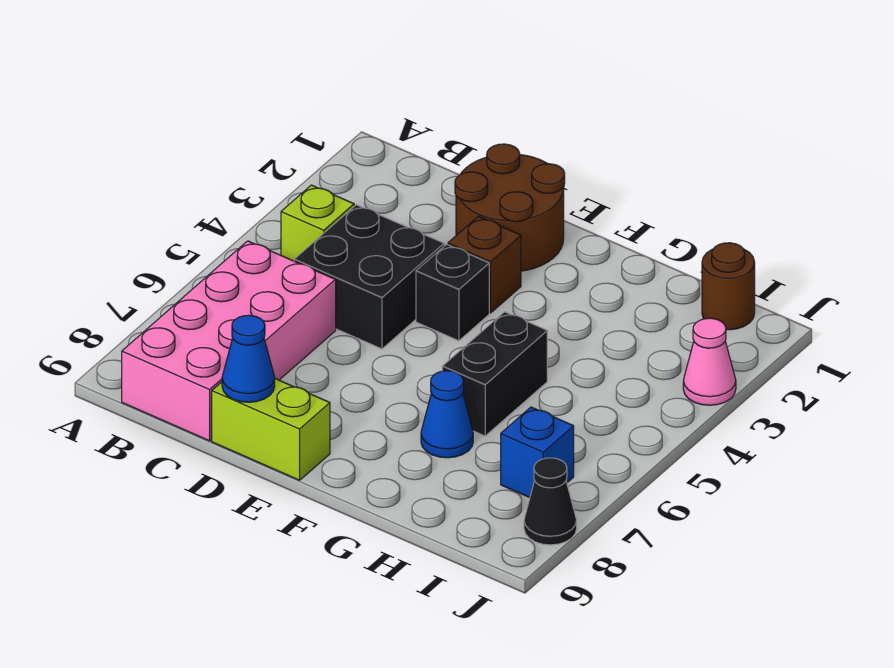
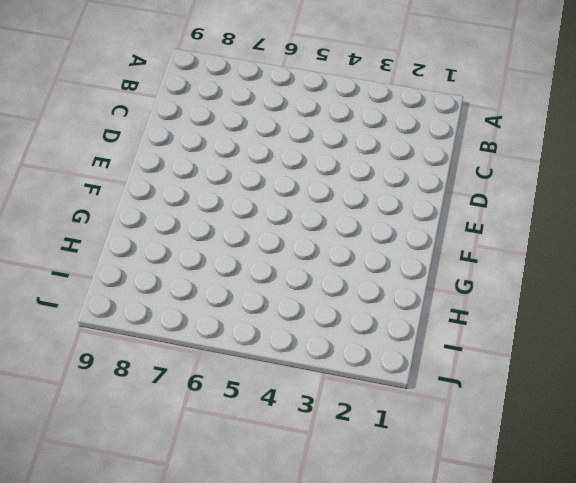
none -> lime 1x1 brick [281,185,354,261]
none -> pink 2x4 brick [122,241,336,441]
none -> black 2x2 brick [294,205,444,349]

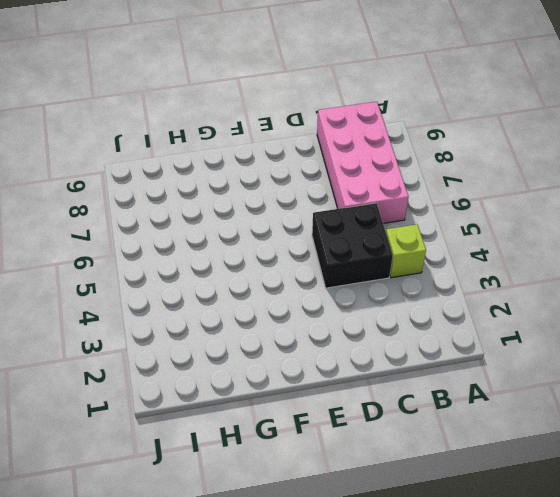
none -> brown 2x2 round brick [455,144,565,271]
none -> lime 1x2 brick [212,379,330,480]
none -> brown 1x1 brick [448,216,521,313]

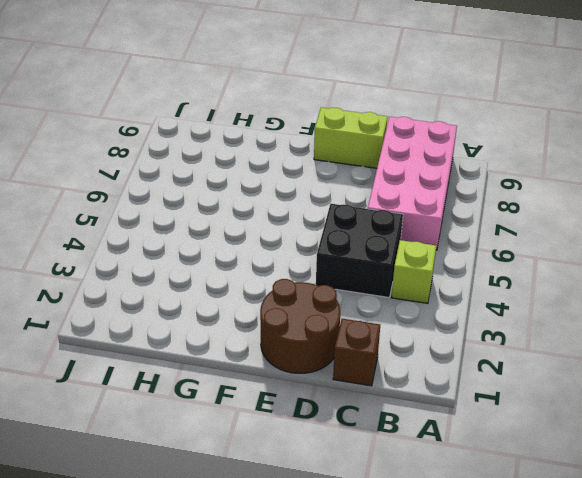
brown 1x1 brick [333,319,380,386] -> brown 1x1 brick moved to [448,216,521,313]
none -> black 1x1 brick [416,244,489,341]
none -> black 1x2 brick [442,312,547,436]
none -> blue 1x1 cone [421,371,473,458]

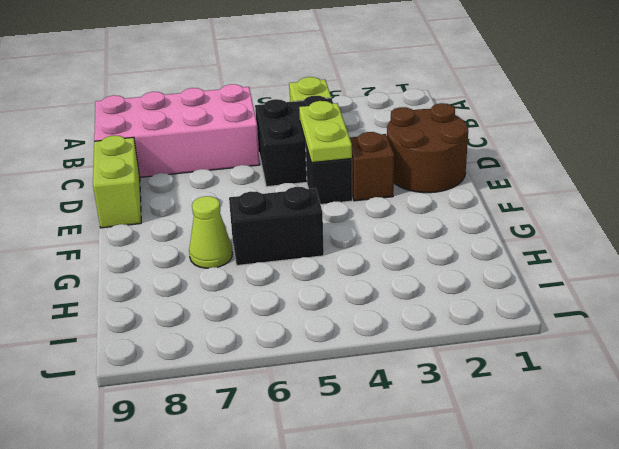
lime 1x2 plate [299,101,352,163] -> none
lime 1x1 cone [189,196,232,268] -> blue 1x1 cone [421,371,473,458]
none -> brown 1x1 round brick [702,243,755,330]
none -> blue 1x1 brick [501,407,574,498]
none -> pink 1x1 cone [683,318,736,405]

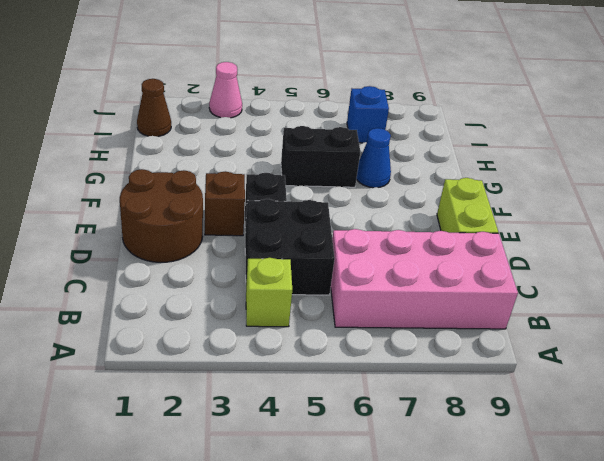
brown 1x1 cone [137,79,171,137] -> brown 1x1 round brick [702,243,755,330]
none -> black 1x1 cone [524,458,577,545]
none -> blue 1x1 cone [222,315,275,402]

